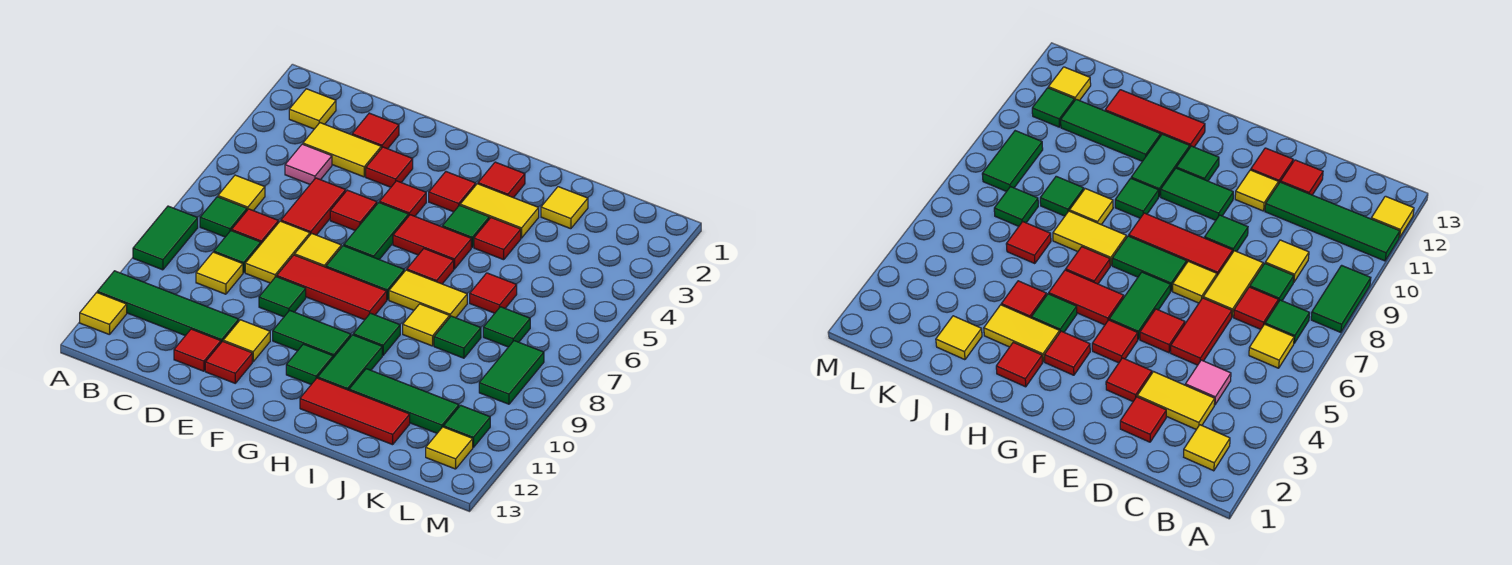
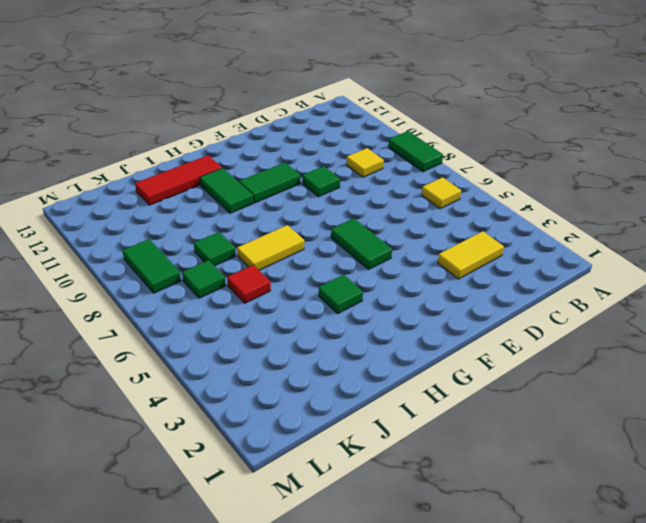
none -> green 1x4 tile [97,271,239,342]
none -> yellow 1x1 tile [80,292,127,335]
none -> yellow 1x1 tile [289,89,336,129]
none -> green 1x1 tile [200,197,247,237]

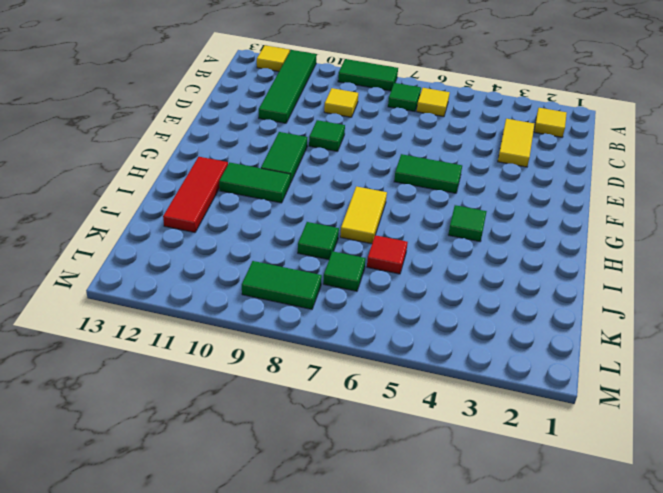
none -> pink 1x1 tile [285,144,332,184]
none -> red 1x1 tile [232,209,279,244]
none -> green 1x1 tile [214,231,261,273]
none -> red 1x1 tile [352,113,399,149]

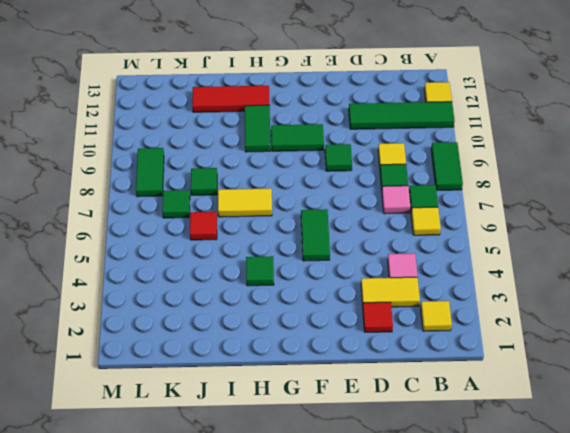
pink 1x1 tile [382,186,410,214] -> red 1x1 tile [232,209,279,244]
none -> red 1x2 tile [281,178,346,235]
none -> yellow 1x2 tile [245,221,310,283]
none -> red 1x1 tile [174,329,221,371]
none -> red 1x1 tile [366,147,413,187]

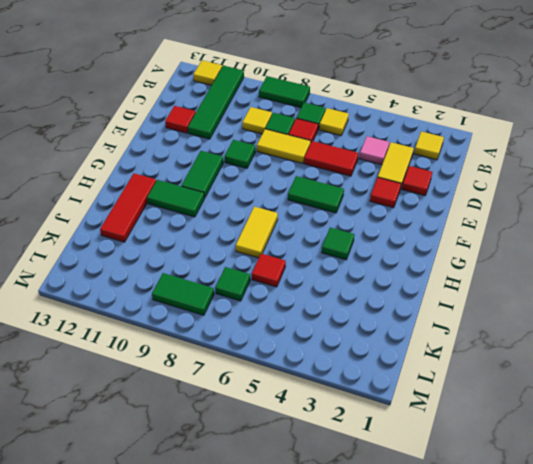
none -> red 1x1 tile [330,190,377,230]
none -> yellow 1x1 tile [295,233,341,267]
none -> red 1x3 tile [277,255,387,320]
none -> yellow 1x1 tile [223,320,270,362]

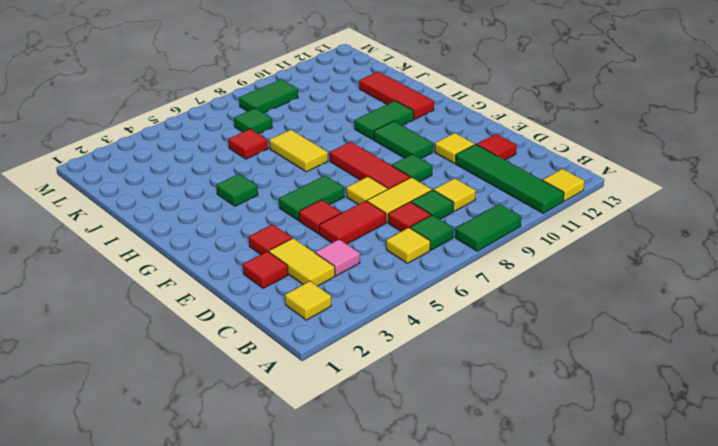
none -> red 1x1 tile [205,341,252,383]
none -> red 1x1 tile [379,181,426,216]
none -> green 1x2 tile [326,246,404,300]
none -> red 1x1 tile [429,172,476,212]

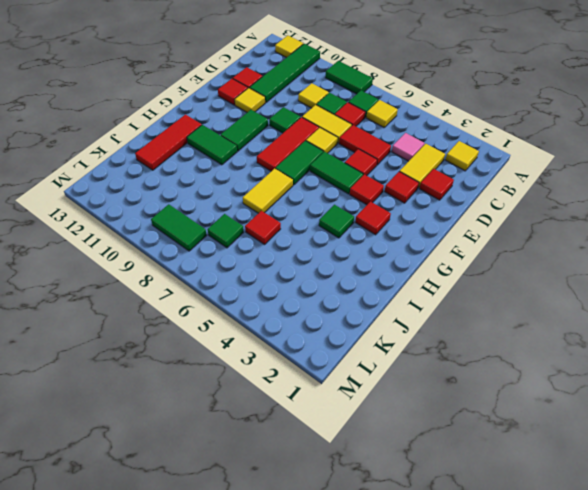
none -> red 1x2 tile [393,215,471,269]
none -> green 1x1 tile [286,344,333,384]
none -> red 1x1 tile [478,162,525,198]
none -> yellow 1x2 tile [460,184,539,238]

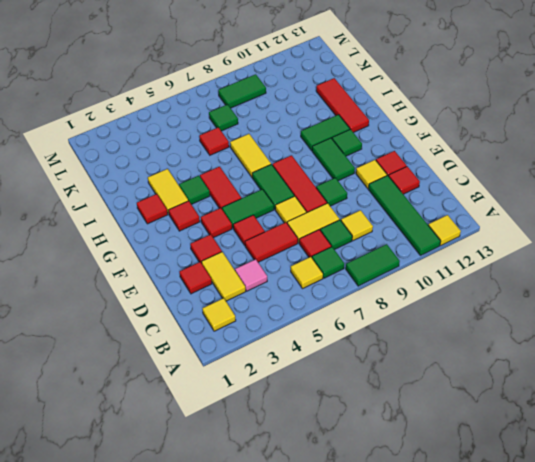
none -> red 1x1 tile [407,249,454,284]
none -> green 1x1 tile [353,313,400,355]
none -> red 1x1 tile [474,218,521,260]
none -> yellow 1x1 tile [403,304,450,346]

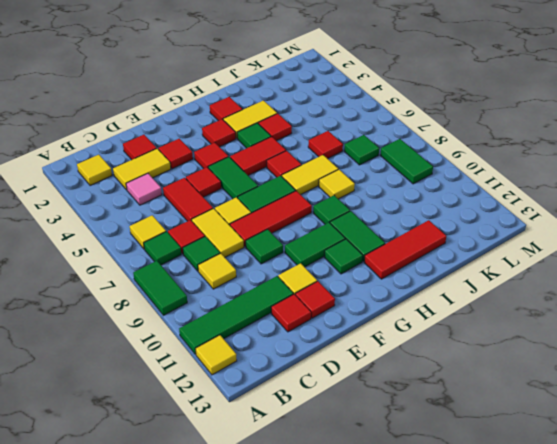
none -> green 1x3 tile [349,369,459,433]
none -> yellow 1x1 tile [541,187,588,229]
none -> green 1x1 tile [434,316,481,358]
none -> green 1x1 tile [444,405,490,447]

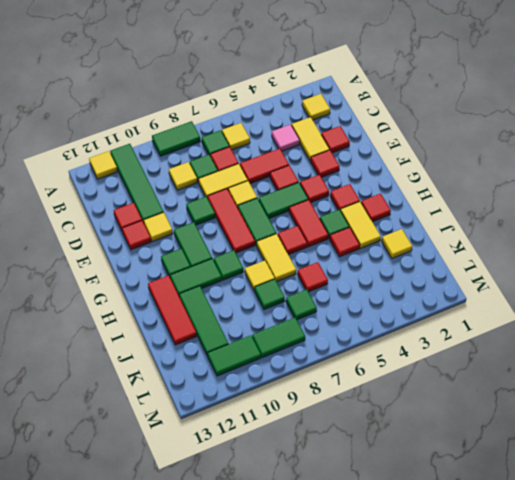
green 1x2 tile [208,335,261,376] -> green 1x1 tile [444,405,490,447]
none -> yellow 1x1 tile [426,427,473,469]

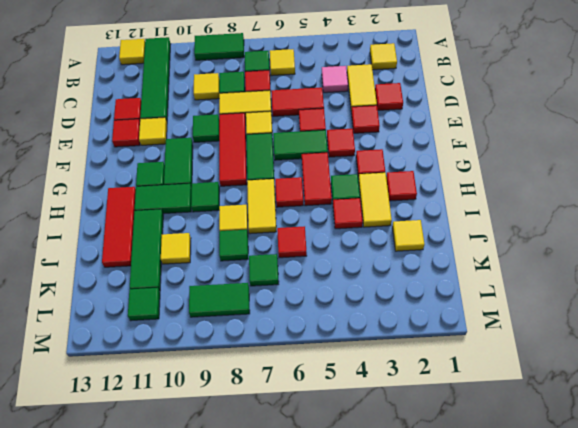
yellow 1x1 tile [161,233,191,264] -> yellow 1x1 tile moved to [426,427,473,469]

